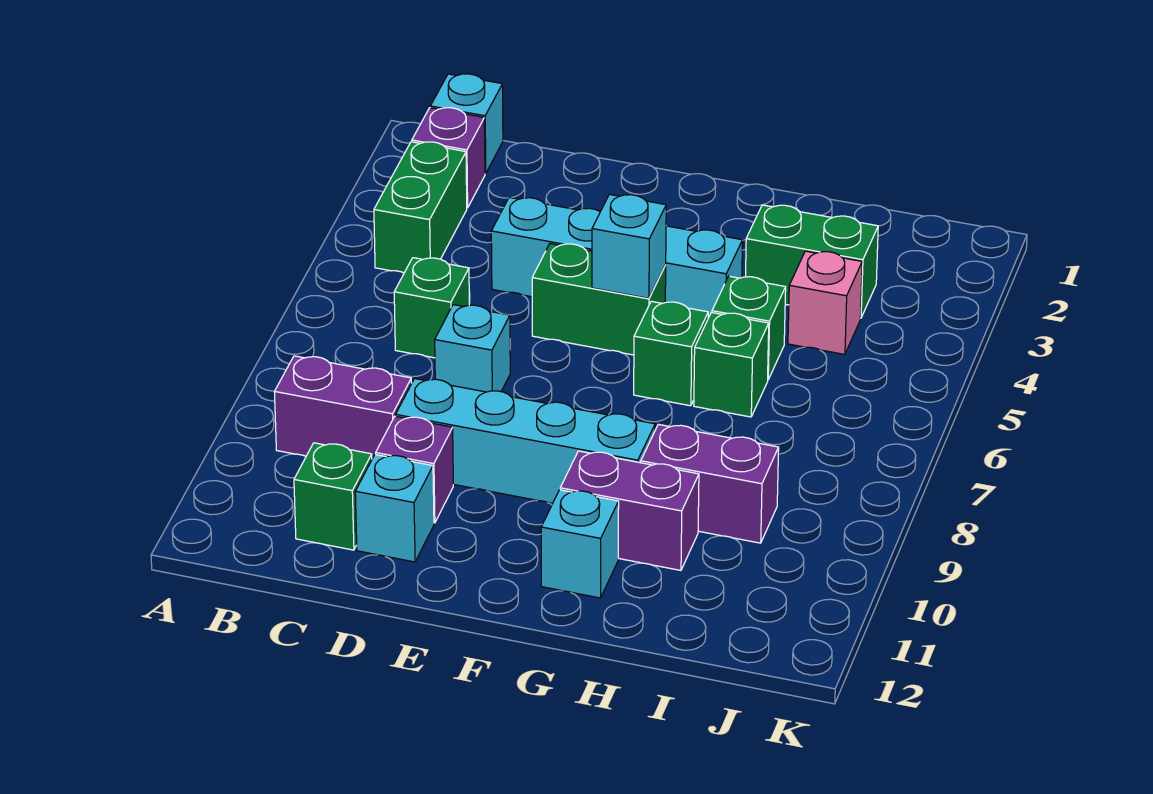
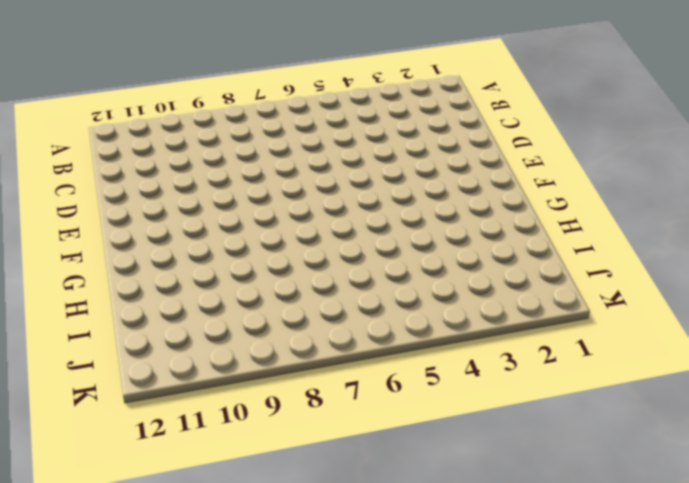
none -> cyan 1x1 brick [430,74,503,174]
none -> purple 1x1 brick [412,108,485,208]
none -> green 1x2 brick [374,142,467,273]

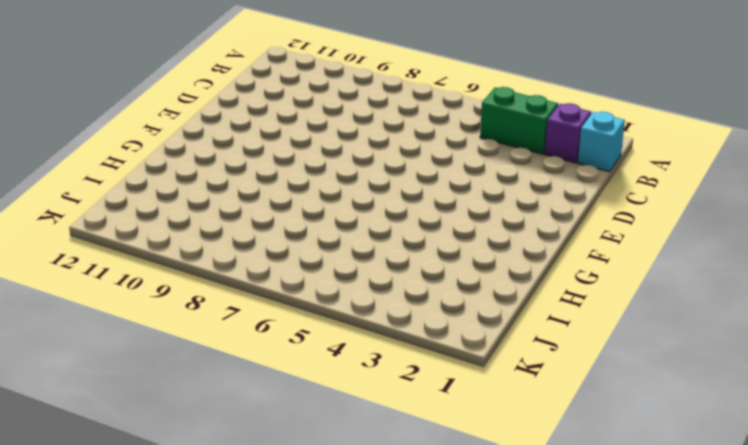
none -> purple 1x2 brick [274,356,412,459]
none -> green 1x1 brick [394,258,469,358]
none -> green 1x1 brick [294,443,372,550]

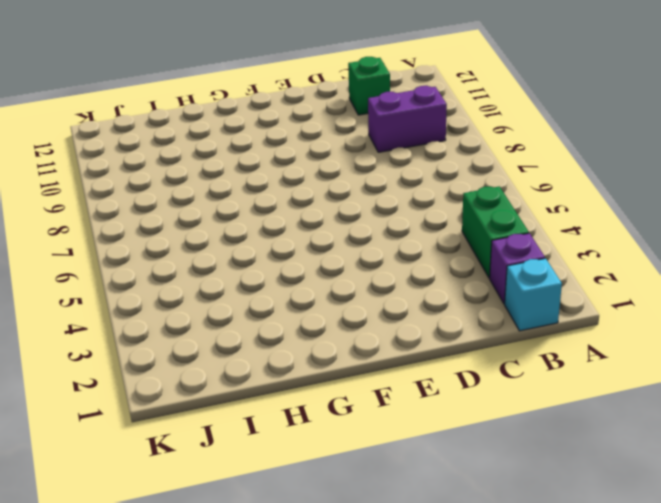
none -> green 1x1 brick [394,258,469,358]
none -> cyan 1x4 brick [491,198,743,318]
none -> cyan 1x1 brick [435,305,510,392]

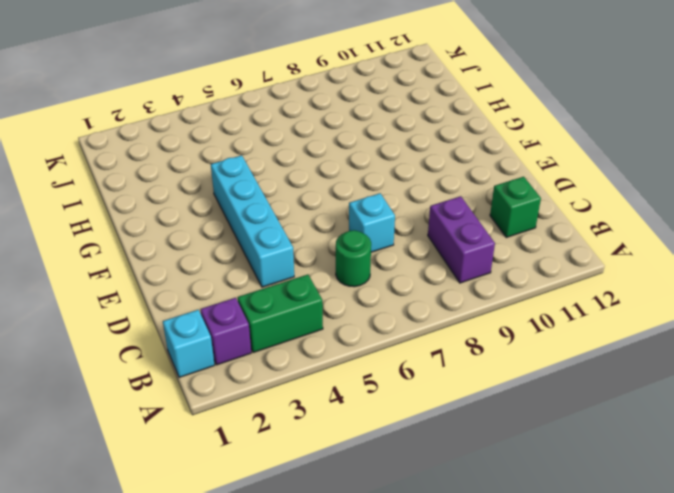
green 1x1 round brick [336,230,371,287] -> green 1x1 brick [394,258,469,358]
none -> cyan 1x4 brick [396,379,655,503]
none -> purple 1x1 brick [376,416,453,523]
none -> cyan 1x1 brick [355,454,434,562]

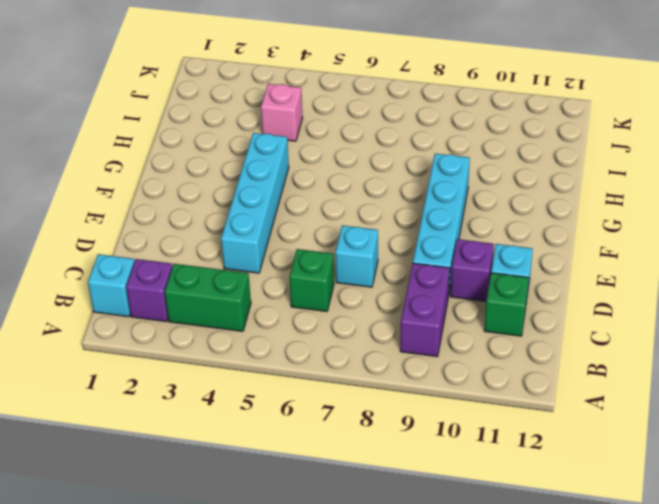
none -> green 1x2 brick [532,244,666,355]
none -> green 1x1 brick [634,301,708,406]
none -> purple 1x2 brick [560,451,699,570]

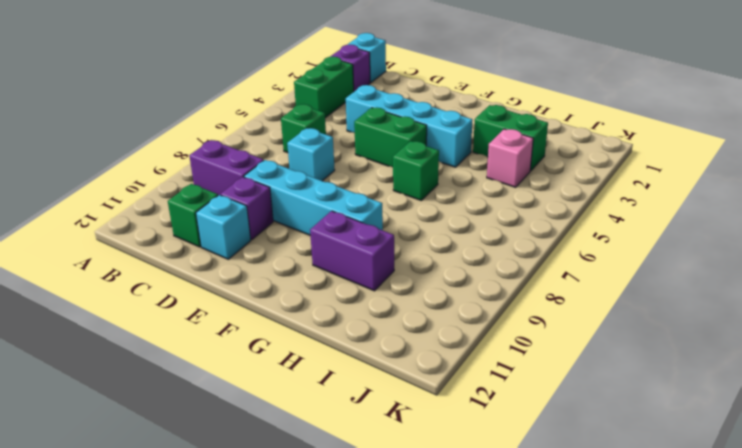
none -> cyan 1x1 brick [541,490,619,598]
none -> green 1x1 brick [712,276,786,379]
none -> green 1x1 brick [694,313,769,417]

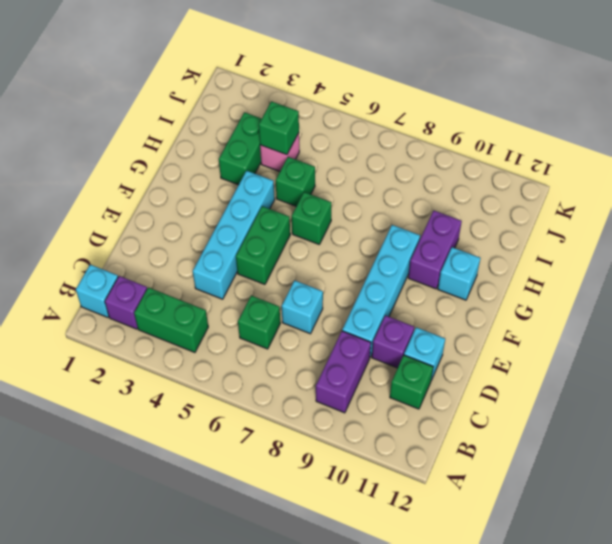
green 1x1 brick [259,101,299,155] -> green 1x1 brick moved to [694,313,769,417]
none -> purple 1x2 brick [641,424,779,543]
none -> cyan 1x1 brick [592,194,666,298]

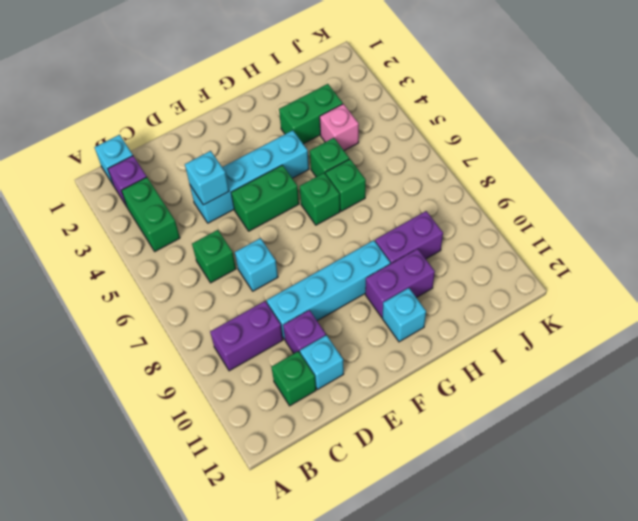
cyan 1x1 brick [185,151,229,205] -> cyan 1x1 brick moved to [592,194,666,298]

